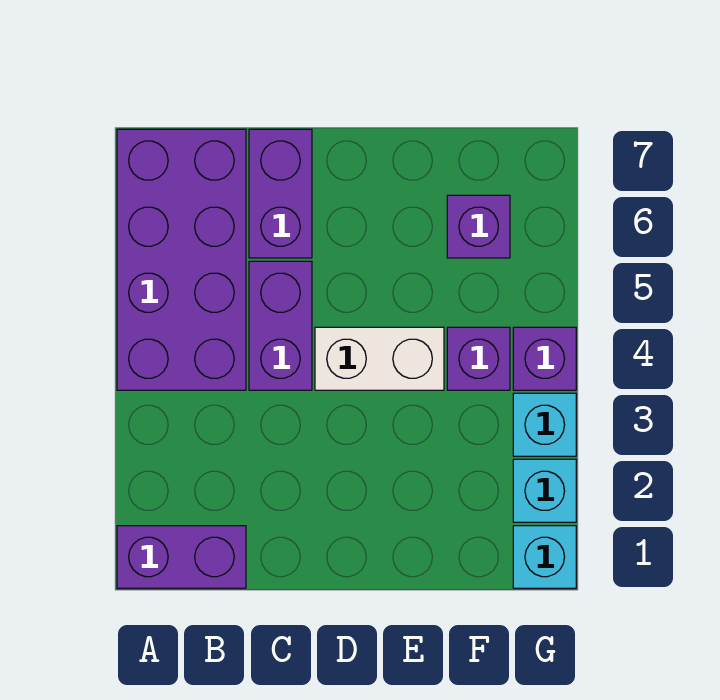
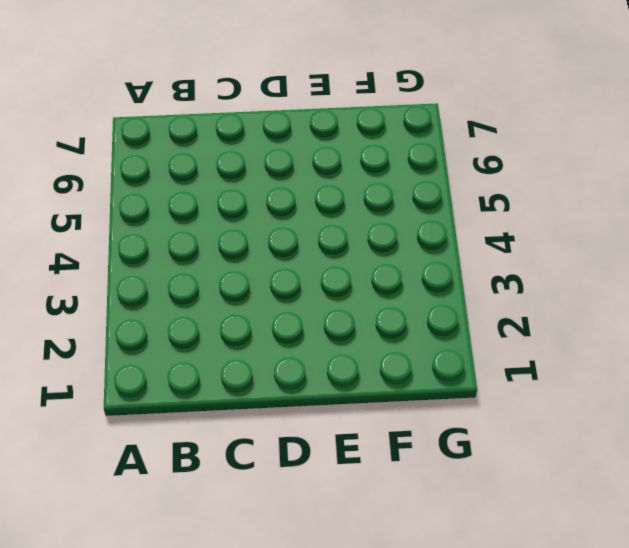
none -> purple 1x2 brick [117,526,246,588]
none -> purple 2x4 brick [117,129,246,390]

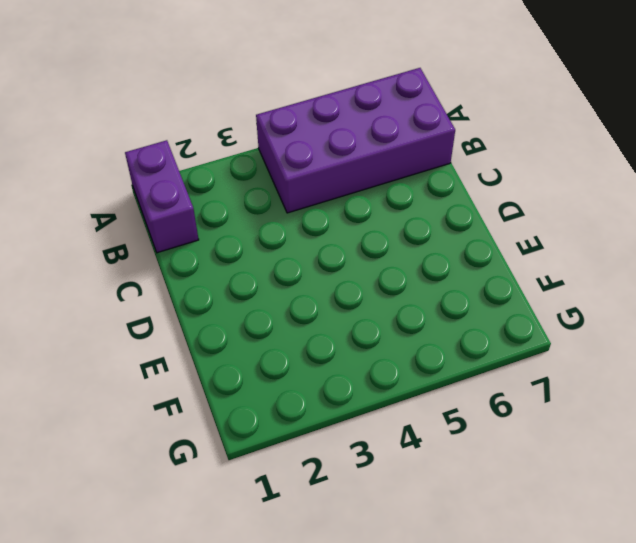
none -> purple 1x2 brick [249,261,312,390]
none -> purple 1x2 brick [249,129,312,258]

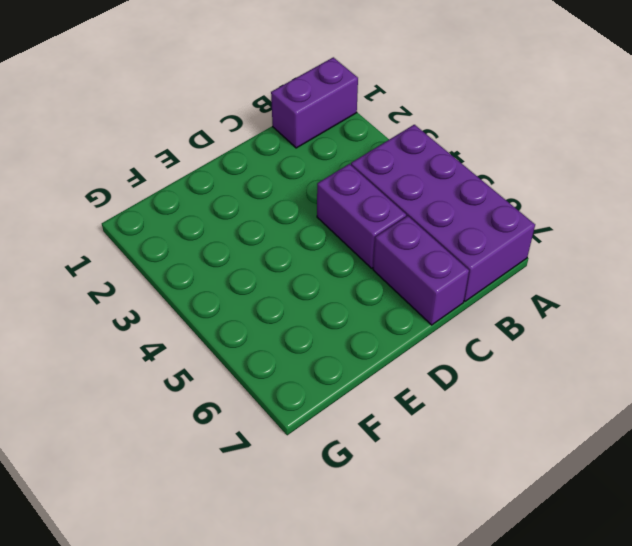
none -> white 1x2 brick [315,327,444,390]
none -> purple 1x1 brick [447,327,510,390]

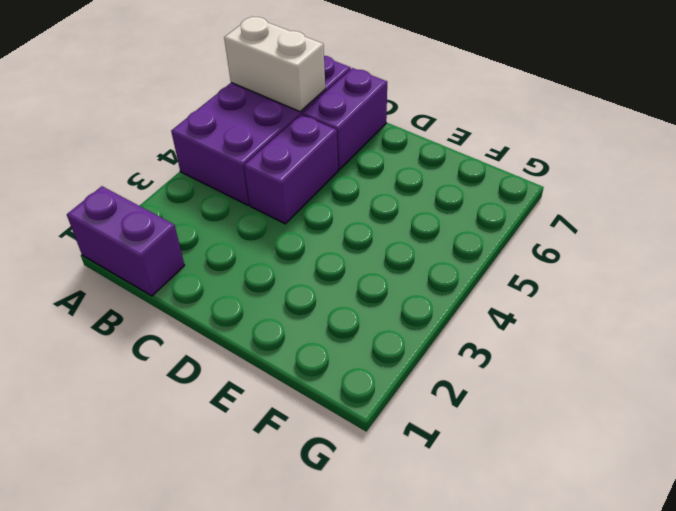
white 1x2 brick [224,17,325,112] -> white 1x2 brick moved to [315,327,444,390]
none -> purple 1x1 brick [447,327,510,390]
none -> purple 1x1 brick [447,195,510,258]

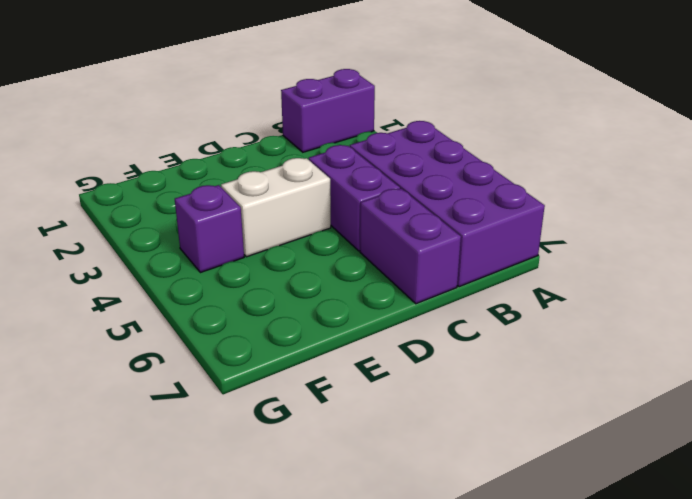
none -> purple 1x1 brick [447,195,510,258]
none -> cyan 1x1 brick [513,526,576,588]

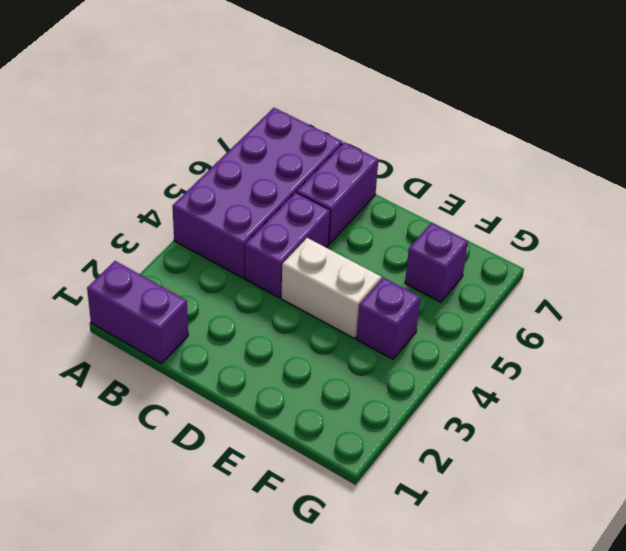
none -> cyan 1x1 brick [513,526,576,588]
none -> cyan 1x1 brick [513,459,576,522]

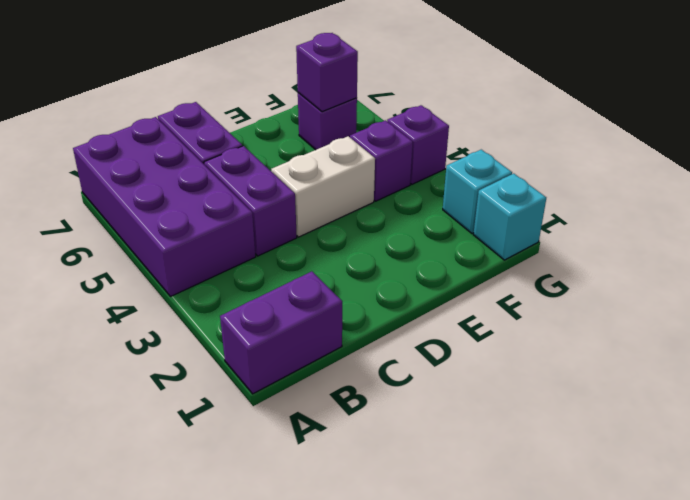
purple 1x1 brick [296,33,358,112] -> none
none -> cyan 1x1 brick [513,393,576,456]

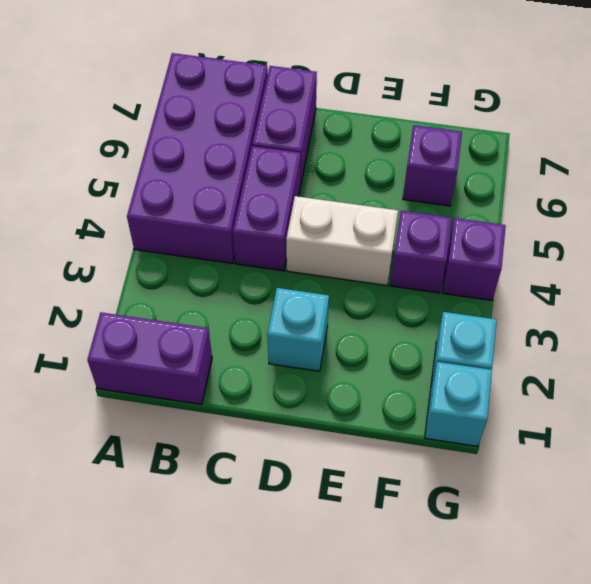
cyan 1x1 brick [267,288,329,371] -> cyan 1x1 brick moved to [513,393,576,456]

